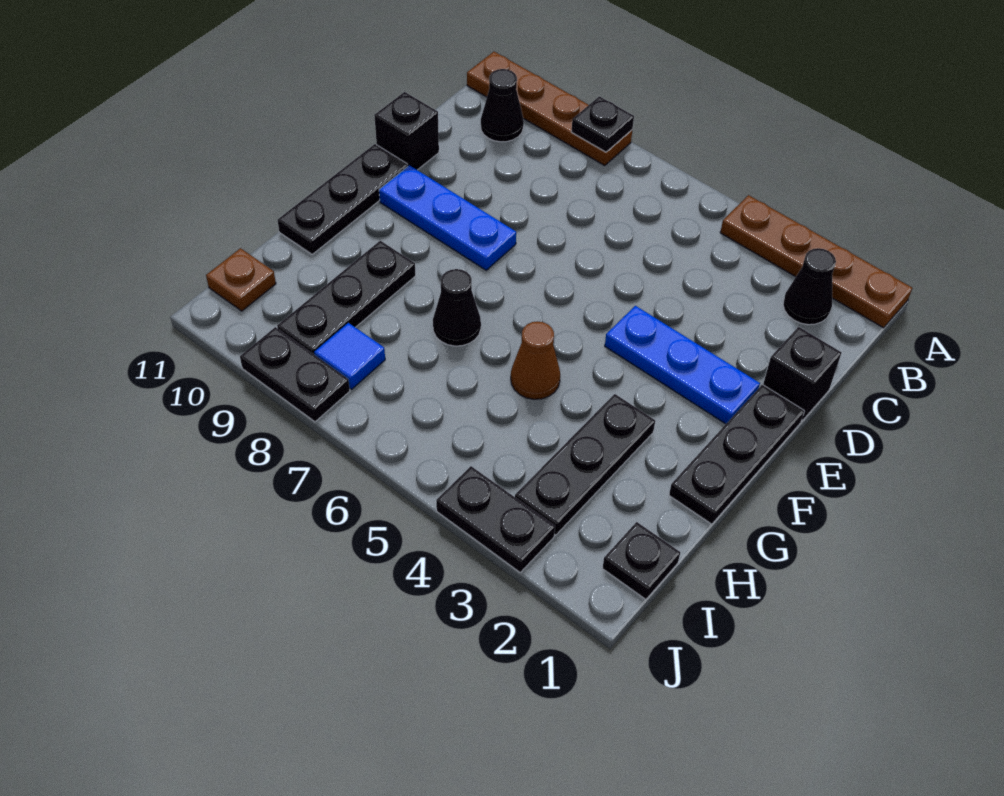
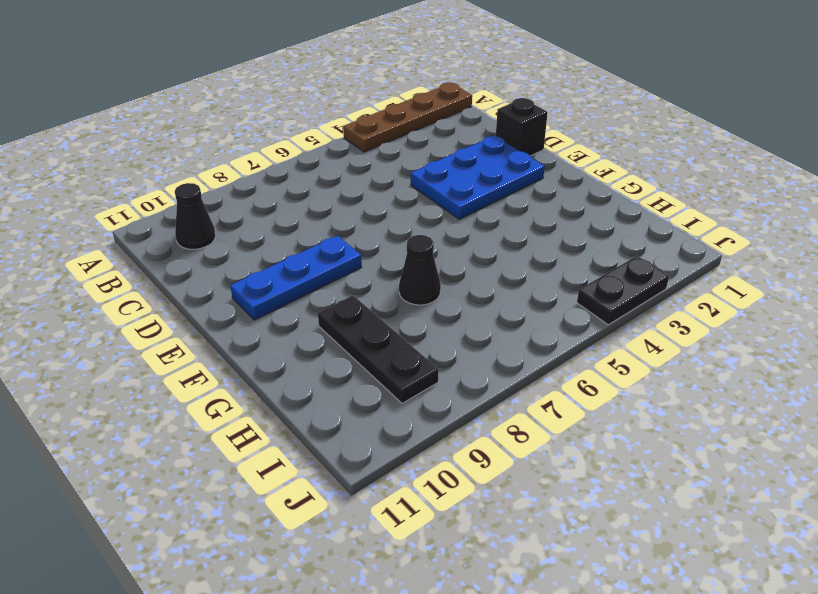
blue 2x3 plate [411,135,545,219] -> blue 1x3 plate [605,306,760,424]
none -> brown 1x4 plate [467,52,632,165]
none -> black 1x1 cone [783,248,836,325]
none -> black 1x1 brick [374,92,439,170]

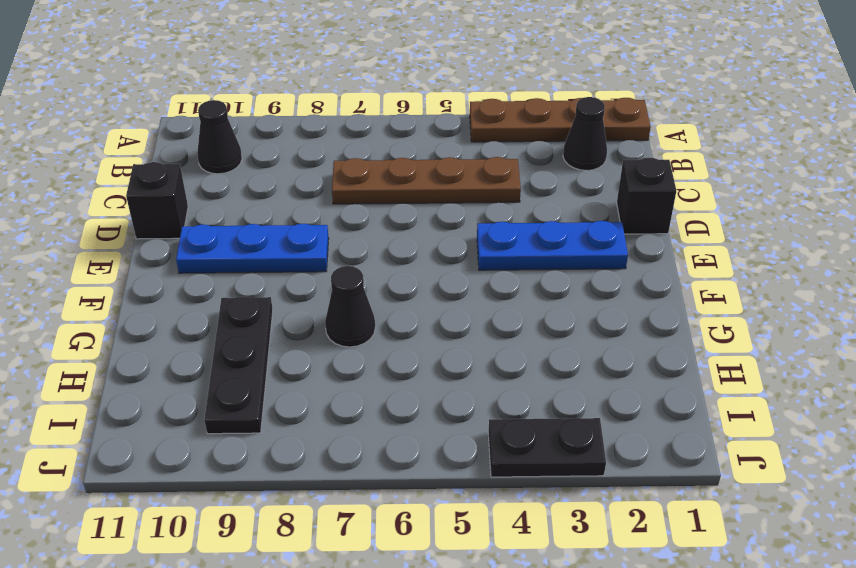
brown 1x4 plate [332,157,521,204] -> brown 1x4 plate moved to [467,52,632,165]
none -> black 1x3 plate [669,385,804,524]
none -> black 1x3 plate [278,144,408,254]
none -> black 1x3 plate [515,394,655,535]

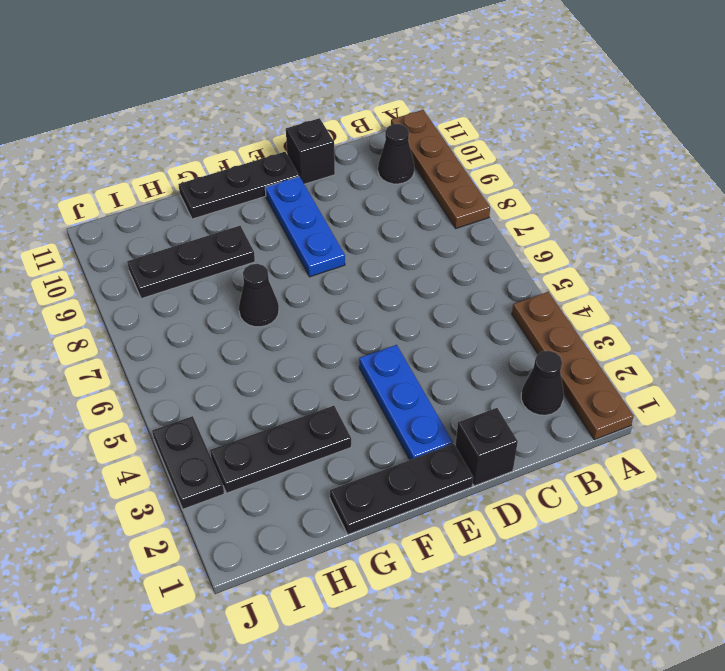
none -> brown 1x1 cone [511,321,560,399]
none -> black 1x1 plate [602,522,680,599]
none -> blue 1x1 tile [314,323,385,389]

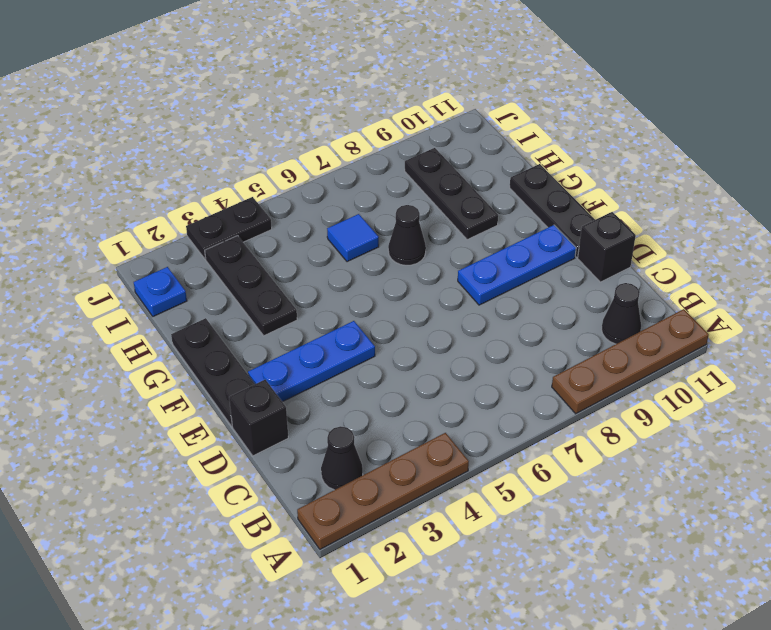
blue 1x1 tile [327,214,379,262] -> blue 1x1 tile moved to [314,323,385,389]
blue 1x1 plate [134,267,187,316] -> black 1x1 plate [602,522,680,599]
none -> brown 1x1 cone [511,321,560,399]
none -> brown 1x1 plate [206,248,276,311]
none -> black 1x2 plate [240,327,350,422]

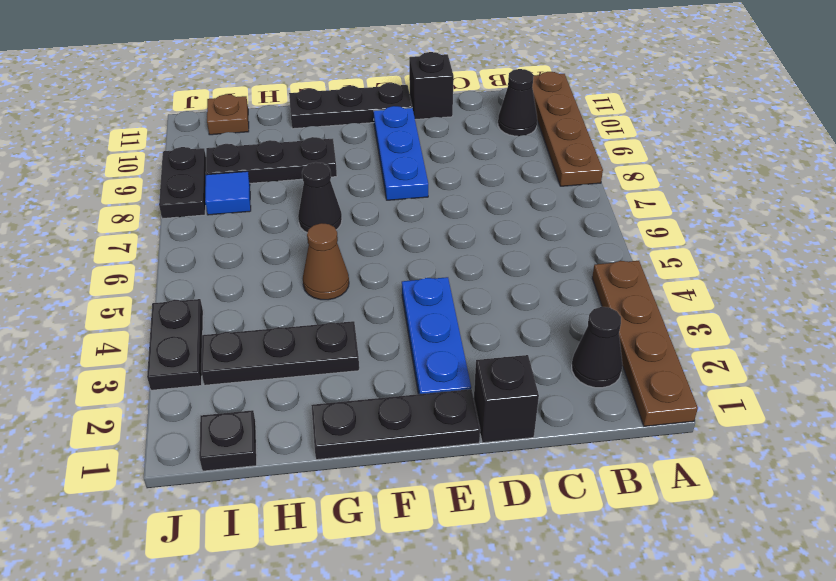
none -> black 1x1 plate [571,96,634,152]

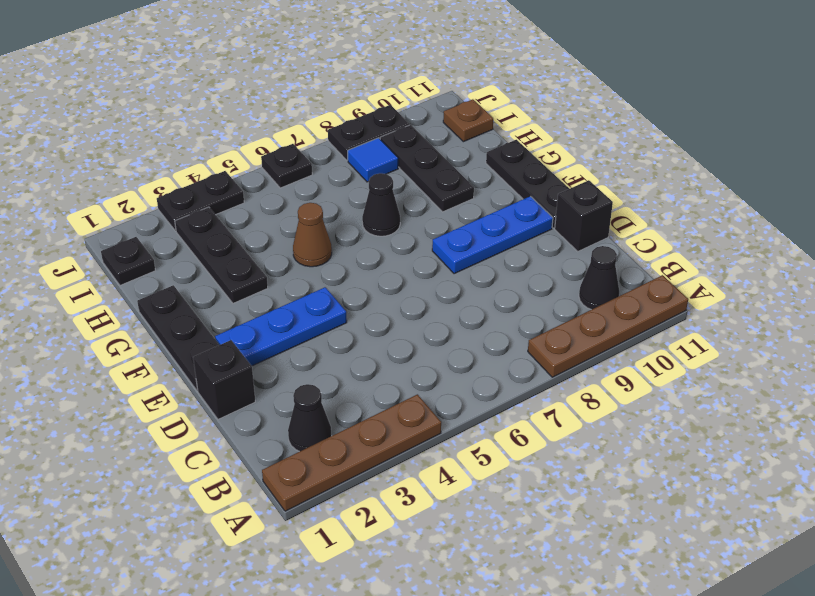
black 1x1 plate [261,144,312,188] -> black 1x1 plate moved to [571,96,634,152]

